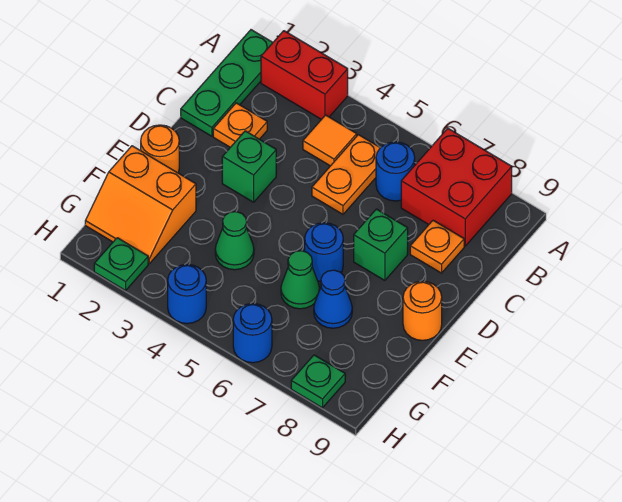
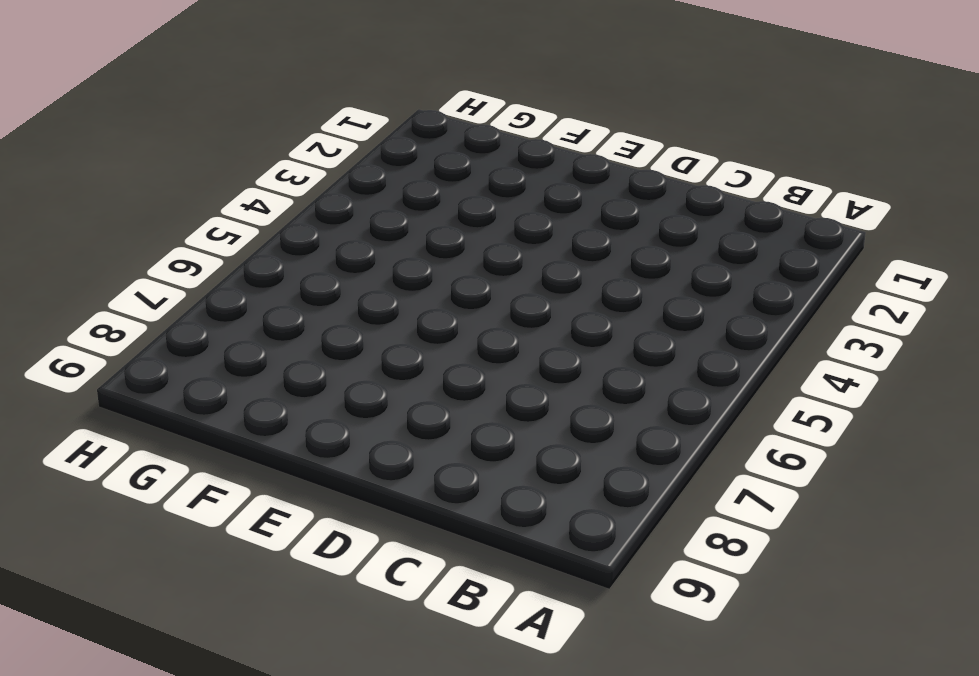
none -> green 1x3 plate [181,30,273,136]
none -> red 1x2 brick [261,31,348,119]
none -> red 2x2 brick [401,128,512,246]

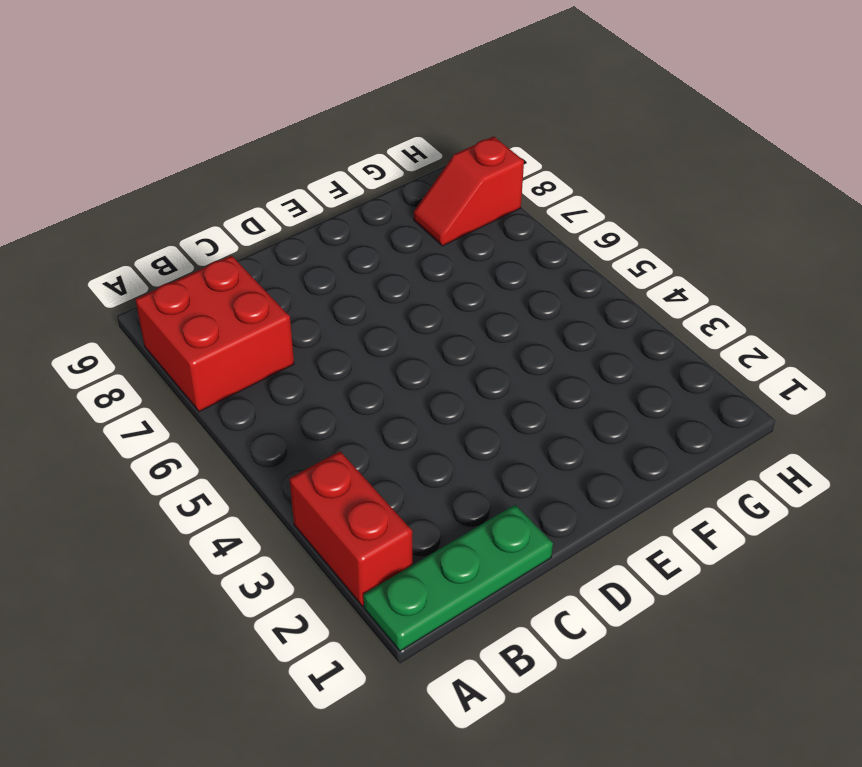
red 1x2 slope [414,136,524,246] -> green 1x1 plate [291,355,345,408]
none -> orange 1x1 tile [303,115,357,166]
none -> orange 1x2 plate [312,135,380,214]
none -> blue 1x1 round brick [376,142,415,201]

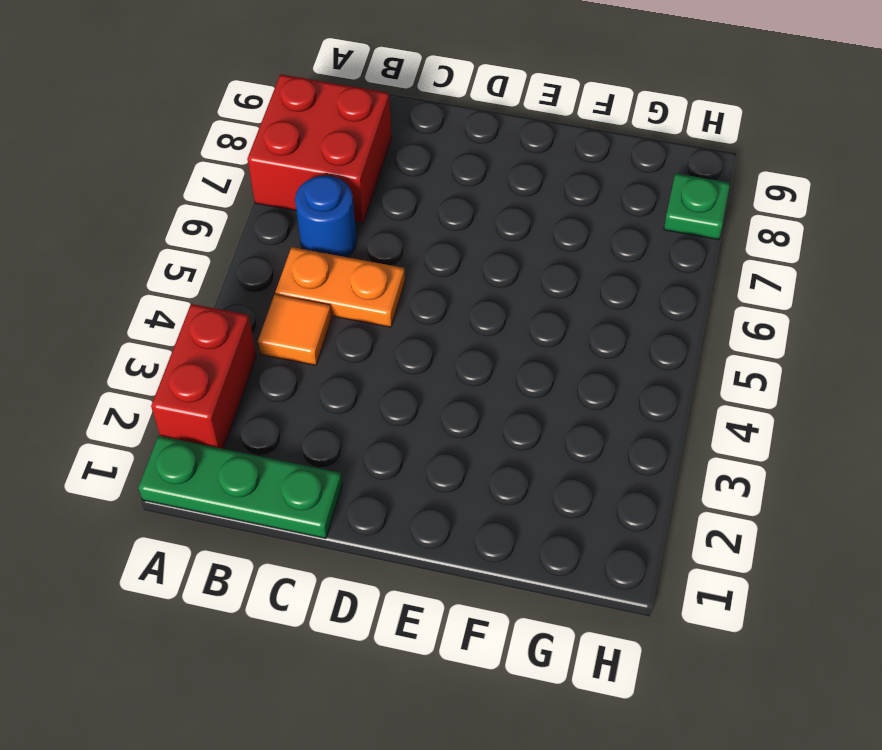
none -> orange 1x1 plate [213,103,267,147]
none -> orange 1x1 plate [410,220,464,273]
none -> green 1x1 brick [222,131,276,202]

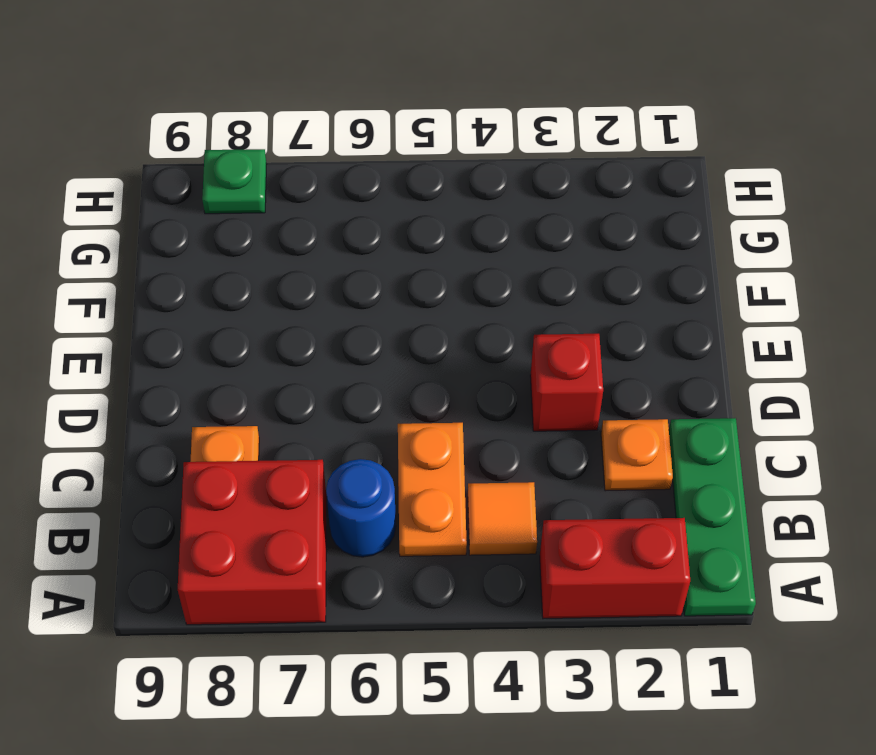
red 1x1 brick [530,334,603,431] -> green 1x1 brick [222,131,276,202]
none -> green 1x1 brick [354,209,408,280]
none -> orange 1x1 round brick [141,125,179,173]
none -> blue 1x1 round brick [305,223,343,281]

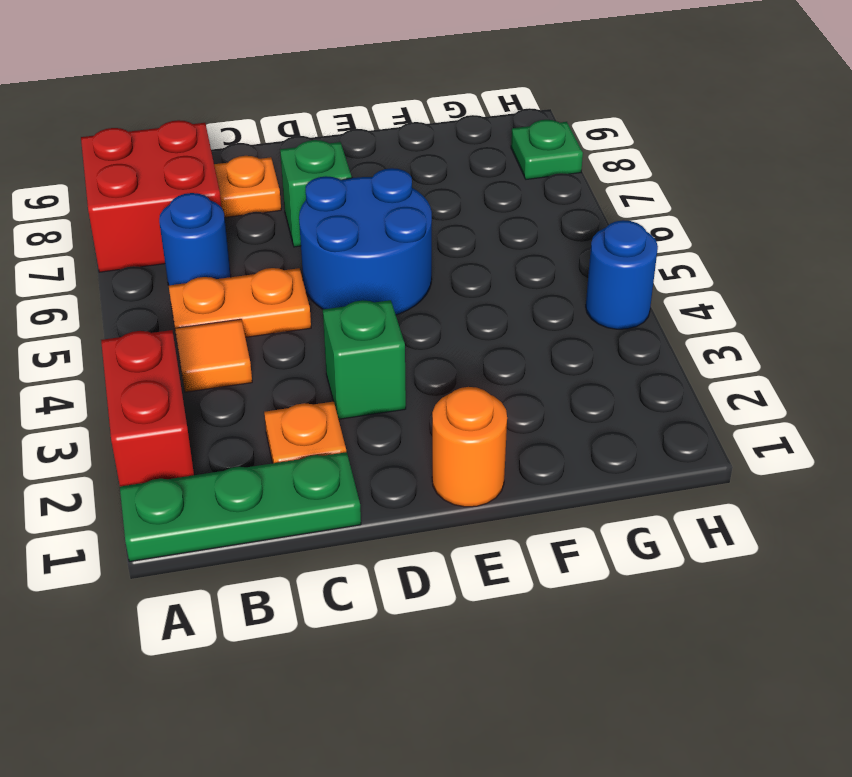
blue 2x2 round brick [299,168,432,315] -> blue 1x1 round brick [305,223,343,281]
none -> orange 1x1 round brick [403,281,442,340]
none -> orange 2x2 slope [85,146,196,263]
none -> green 1x1 cone [215,212,254,270]

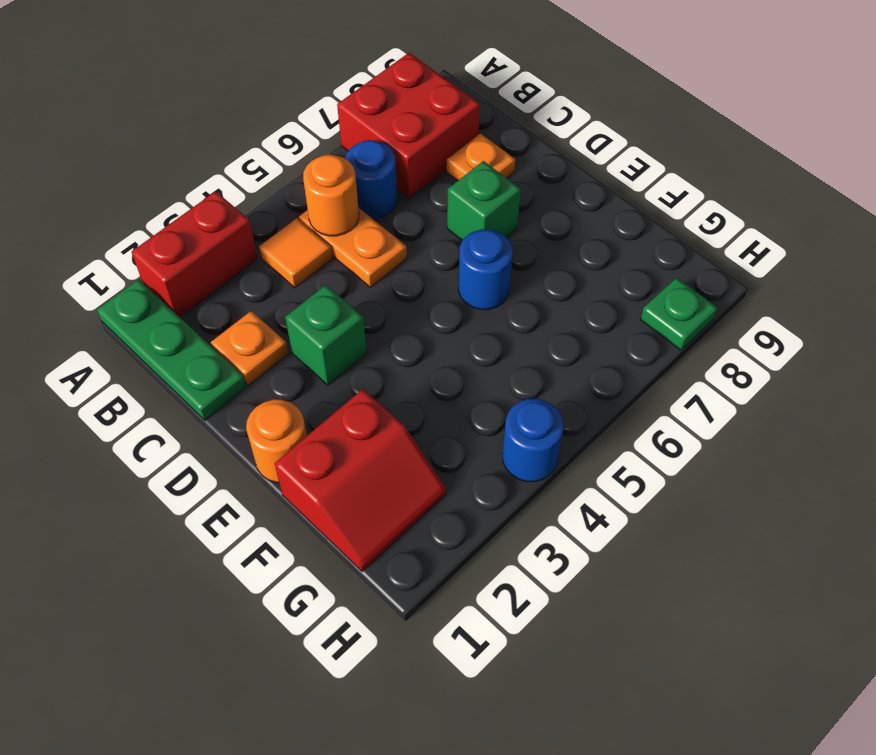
orange 1x1 round brick [303,155,359,236] -> orange 1x1 round brick moved to [403,281,442,340]
red 2x2 slope [275,389,446,571] -> orange 2x2 slope [85,146,196,263]
none -> green 1x1 cone [215,212,254,270]
none -> green 1x1 cone [281,251,320,309]
none -> blue 1x1 cone [314,270,352,328]

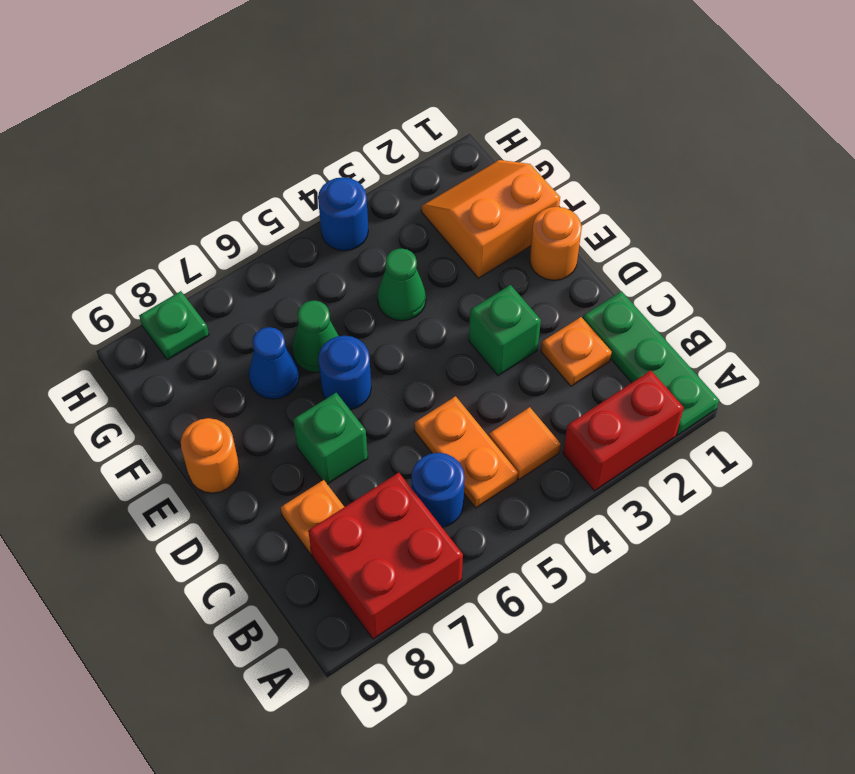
none -> green 1x1 plate [94,238,148,290]
none -> blue 1x1 round brick [233,304,272,363]

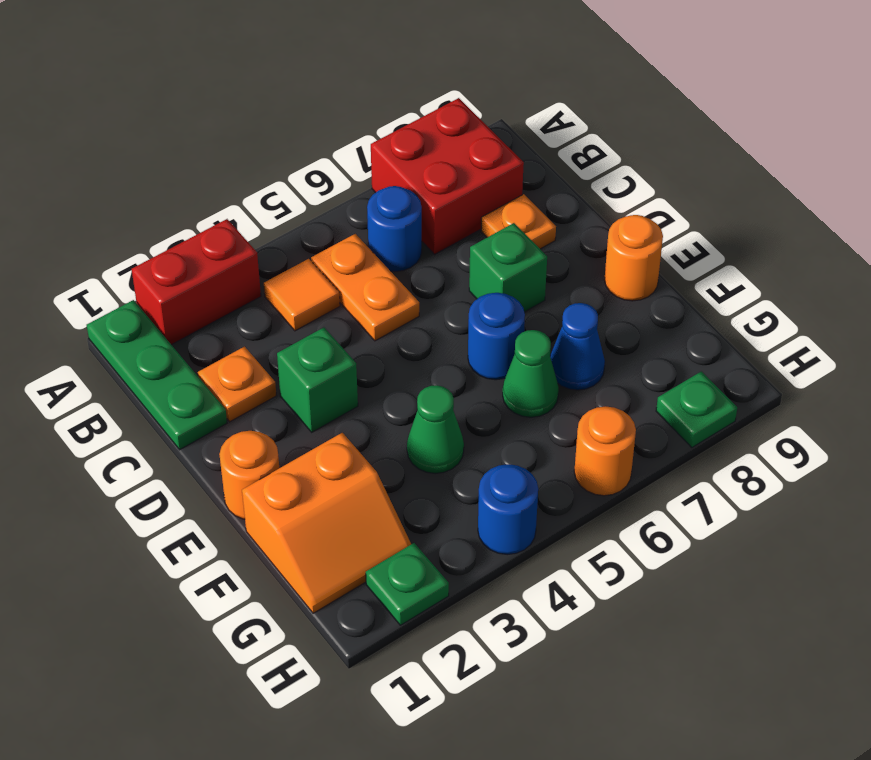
orange 1x1 round brick [574,406,636,496] -> blue 1x1 round brick [233,304,272,363]

